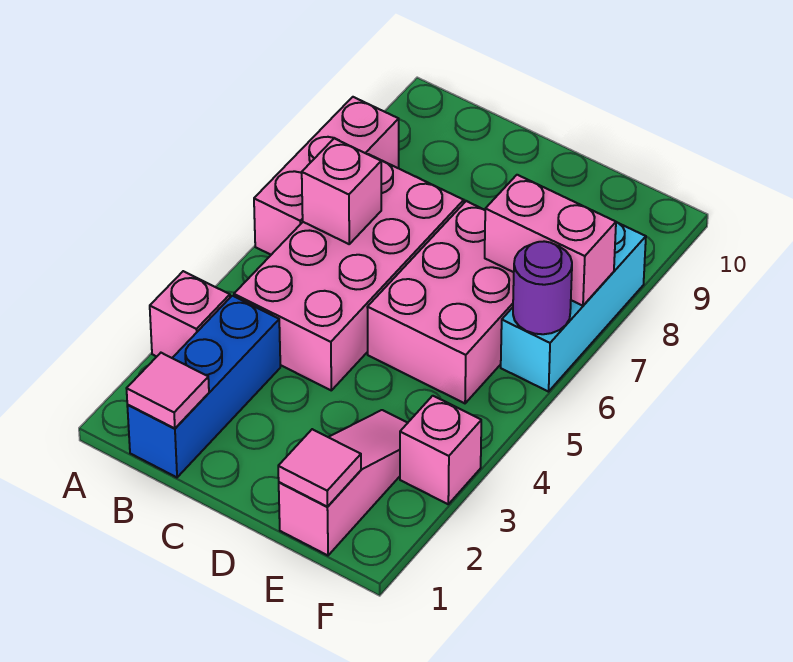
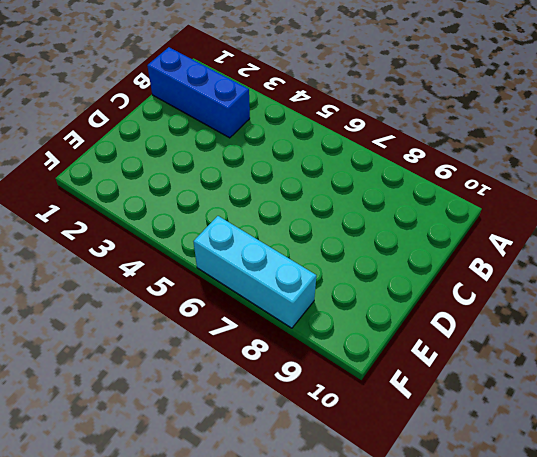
none -> pink 1x1 brick [150,271,230,358]
none -> pink 1x3 brick [254,97,399,255]
none -> pink 2x4 brick [234,154,464,390]

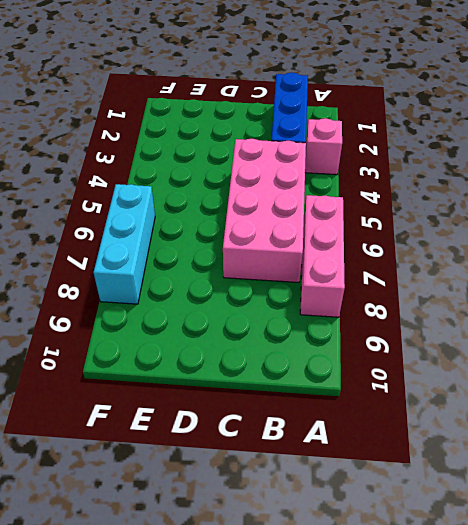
none -> pink 2x3 brick [367,201,514,403]
none -> pink 1x3 slope [279,410,407,555]
none -> pink 1x1 brick [400,396,481,504]

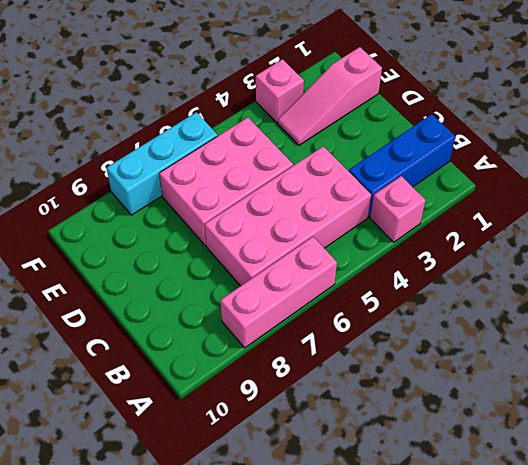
none -> pink 1x1 tile [127,353,209,428]
none -> pink 1x1 brick [302,138,381,244]
none -> pink 1x1 tile [278,429,361,507]

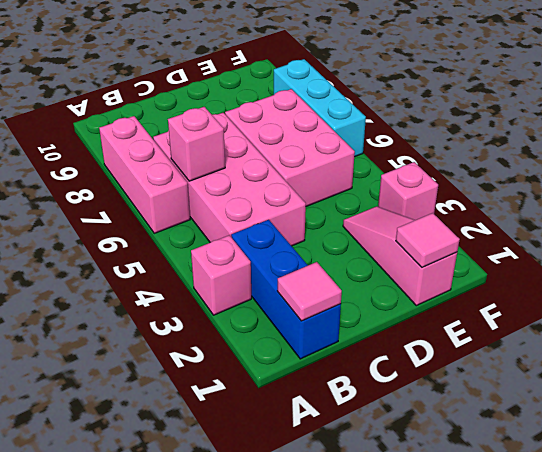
none -> pink 1x2 brick [485,175,616,306]
none -> purple 1x1 round brick [513,241,572,334]

